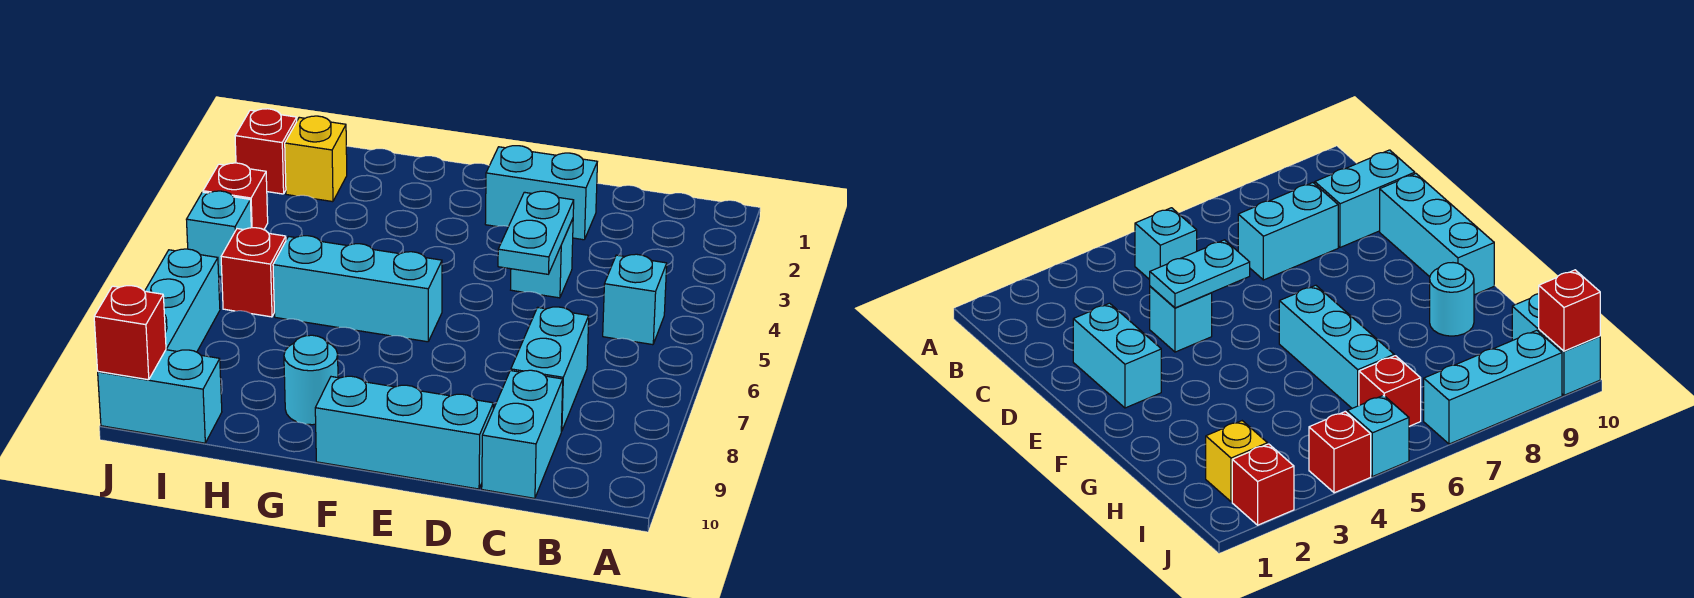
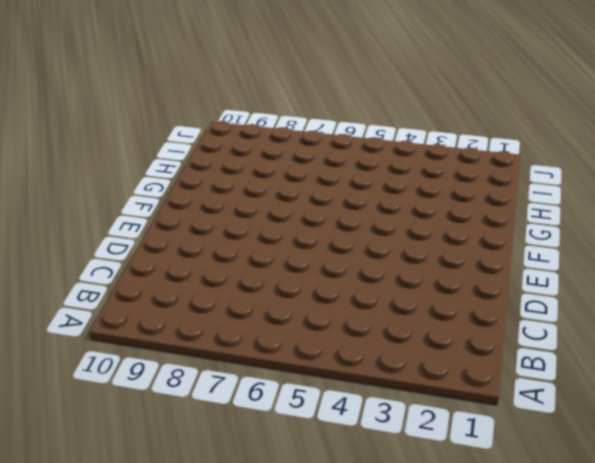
none -> cyan 1x1 brick [603,254,667,345]
none -> cyan 1x2 brick [511,307,589,431]
none -> cyan 1x2 brick [482,370,563,498]

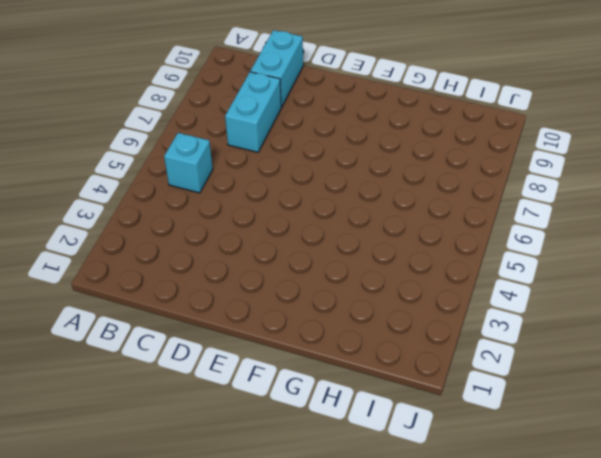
none -> cyan 1x2 brick [485,146,597,240]
none -> cyan 1x1 brick [511,219,573,298]
none -> cyan 1x3 brick [315,376,493,489]

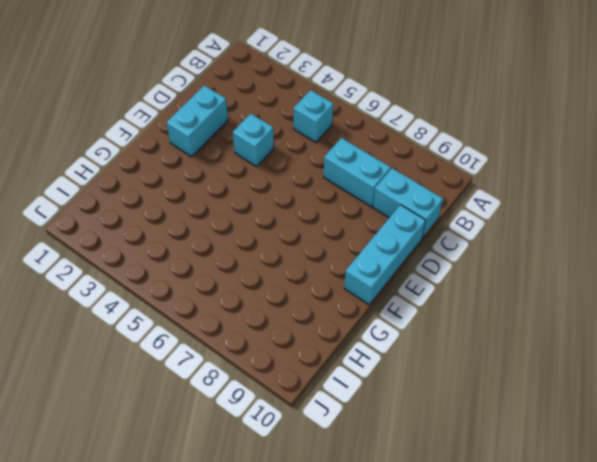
none -> cyan 1x3 brick [273,236,442,342]
none -> cyan 1x1 round brick [284,335,338,425]
none -> yellow 1x1 brick [285,116,347,202]

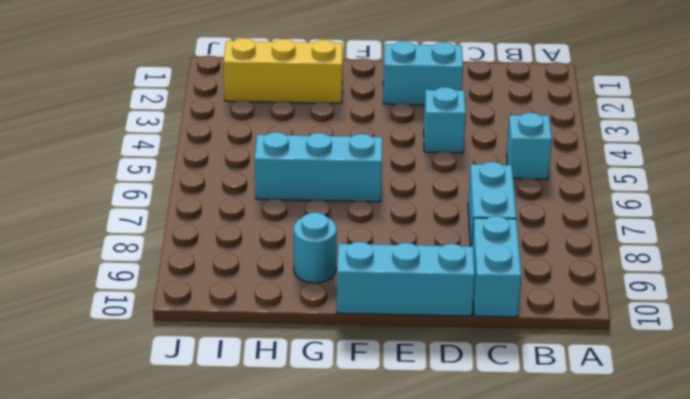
yellow 1x3 brick [224,38,343,103] -> yellow 1x1 brick [285,116,347,202]
none -> red 1x1 brick [221,228,286,317]
none -> cyan 1x2 brick [98,350,222,443]
none -> red 1x1 brick [235,109,297,194]

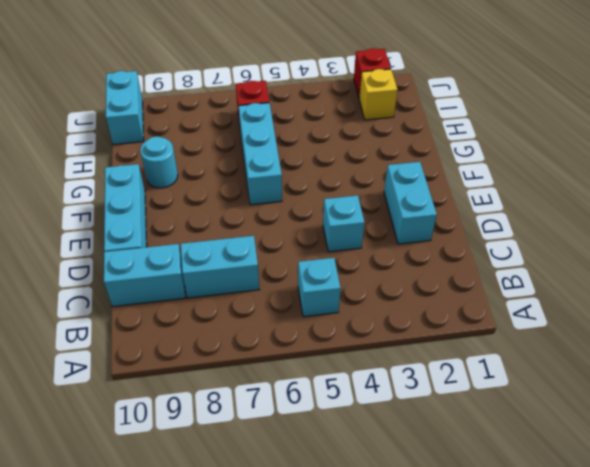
none -> red 1x1 brick [203,163,268,230]
none -> cyan 1x1 brick [186,191,251,277]
none -> cyan 1x3 brick [145,249,220,352]

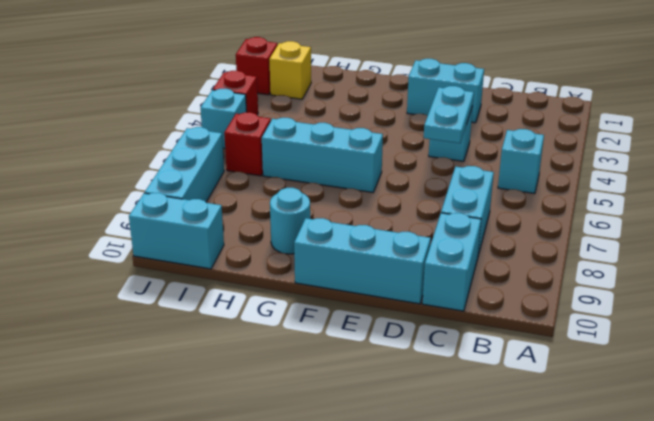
none -> red 1x1 brick [94,286,166,380]

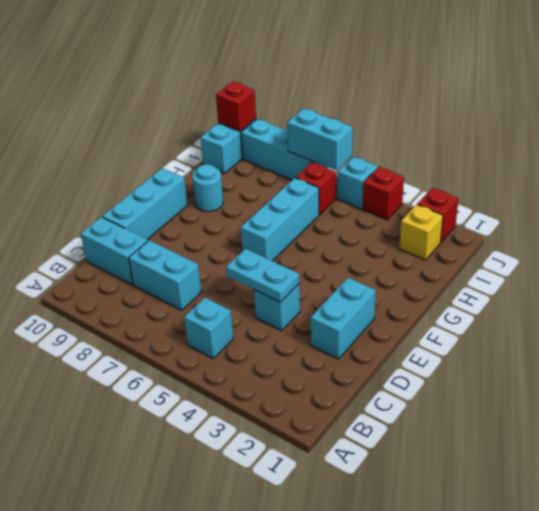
cyan 1x2 brick [287,108,353,170] -> none

